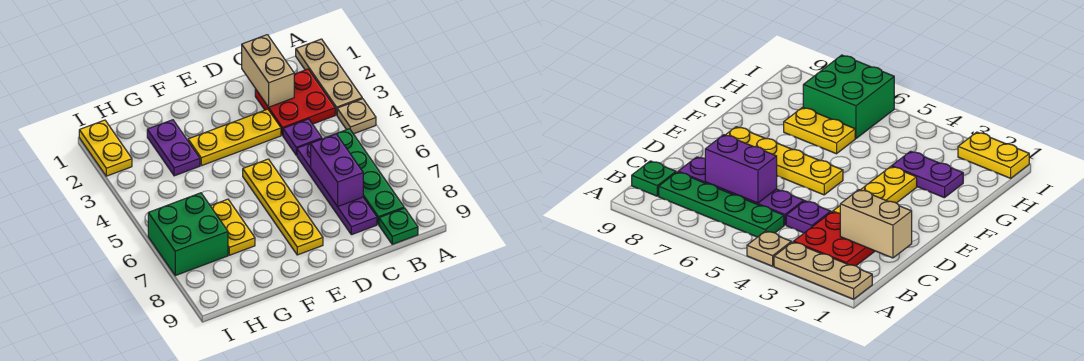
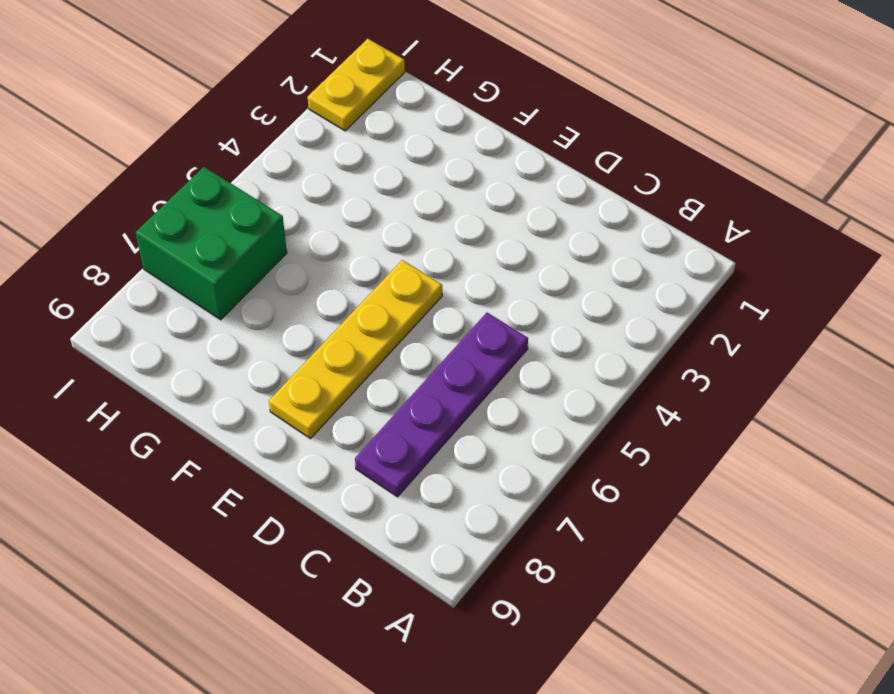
none -> tan 1x3 plate [296,39,362,115]
none -> tan 1x1 plate [337,99,376,134]
none -> red 2x2 plate [255,69,335,135]

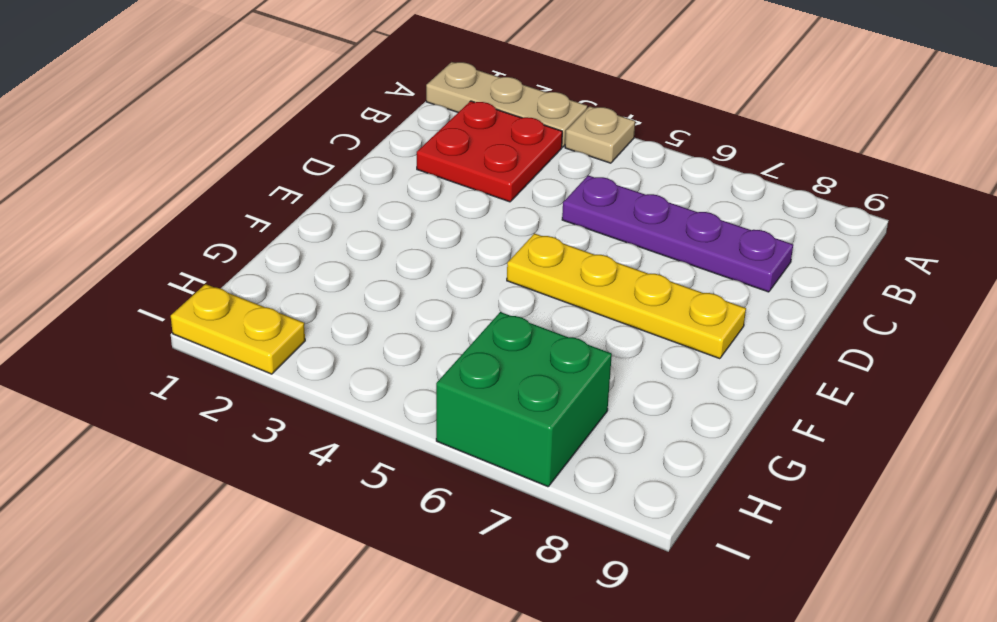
none -> green 1x4 plate [326,129,404,225]
none -> green 1x1 plate [379,208,418,244]
none -> purple 1x1 plate [283,119,322,155]

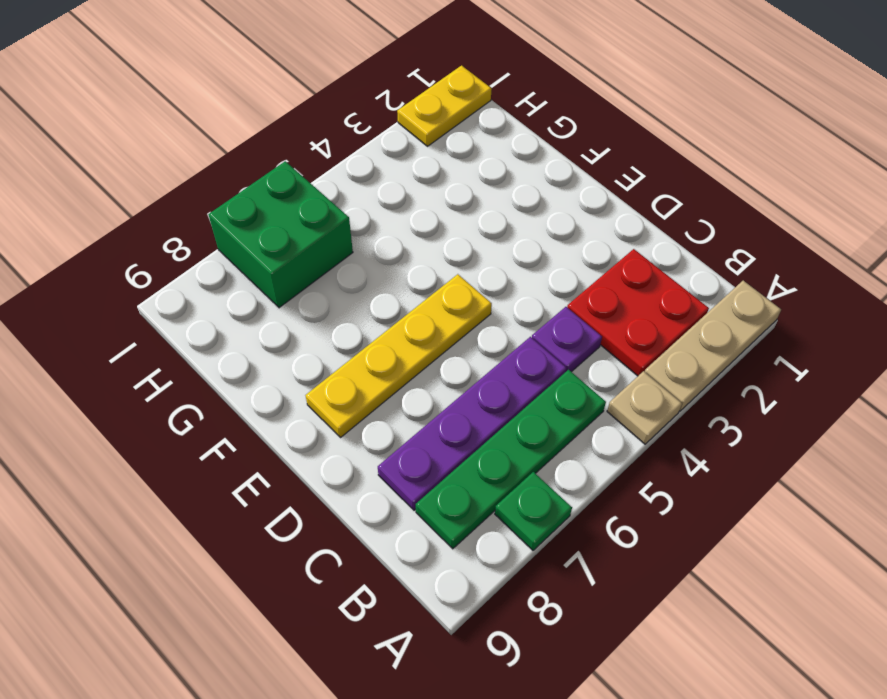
green 1x1 plate [495,472,572,550] -> green 1x1 plate moved to [379,208,418,244]
none -> yellow 1x3 plate [188,109,281,166]
none -> purple 1x2 plate [147,120,200,176]
none -> yellow 1x2 plate [211,199,255,255]

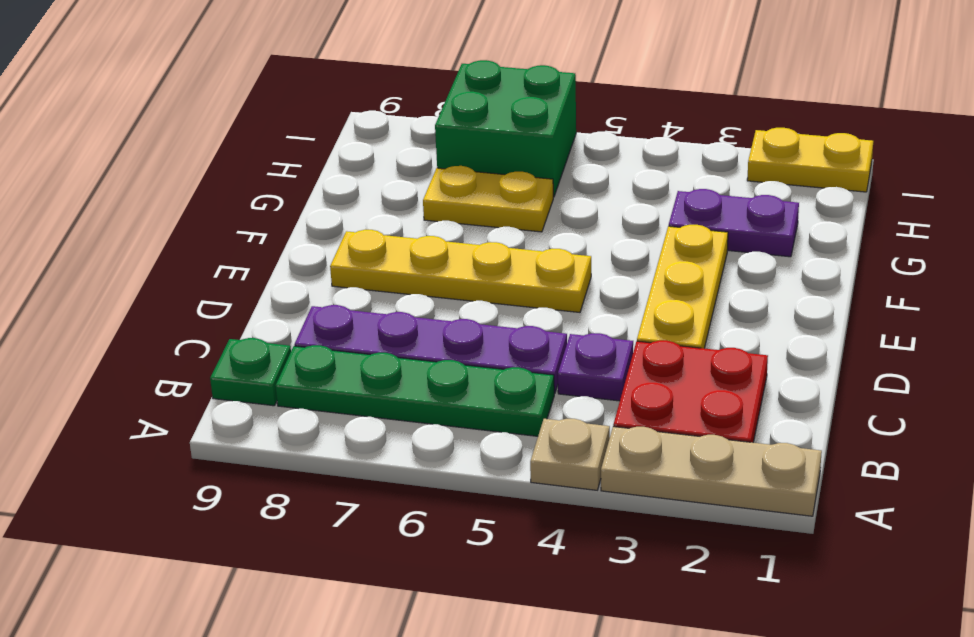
none -> tan 1x2 brick [242,35,294,107]
none -> purple 1x2 brick [311,134,363,207]

